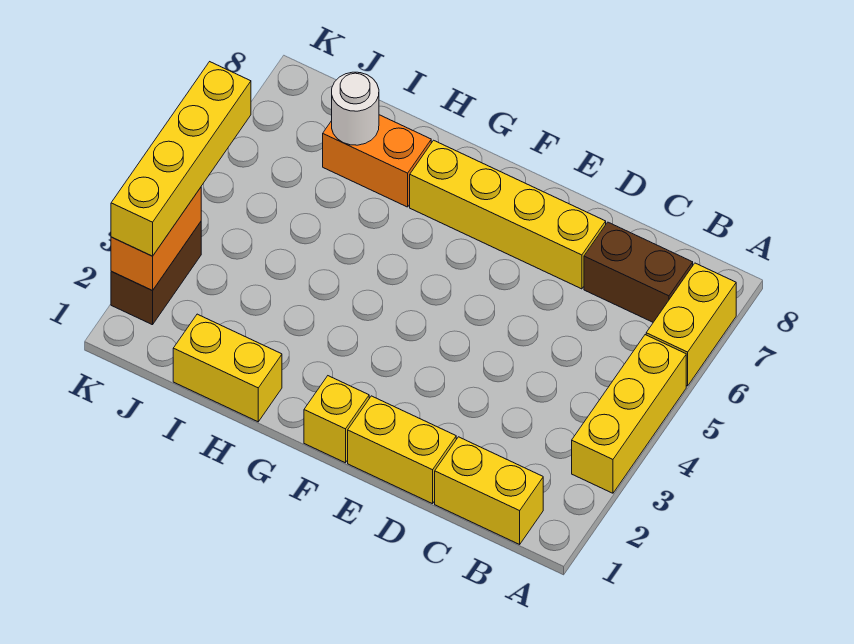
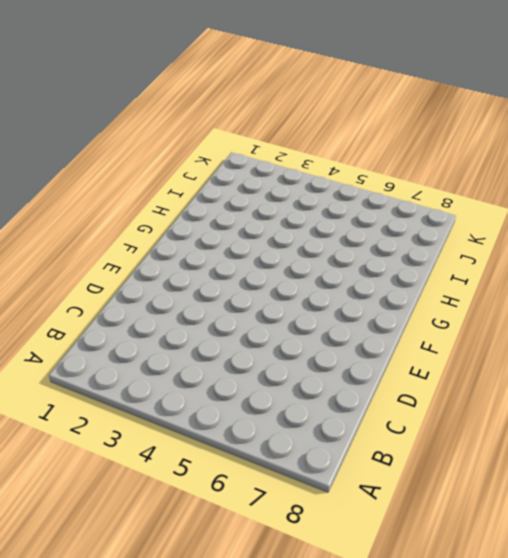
none -> yellow 1x3 brick [572,335,686,493]
none -> yellow 1x2 brick [646,263,736,386]
none -> yellow 1x2 brick [435,437,543,544]

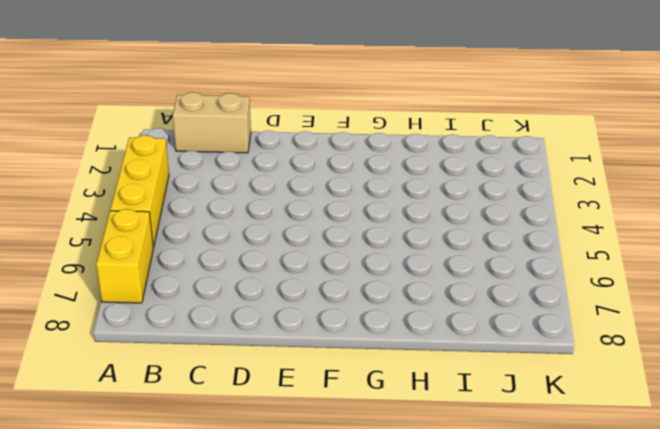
tan 1x2 brick [173,92,251,153] -> yellow 1x2 brick [435,437,543,544]
none -> brown 1x2 brick [584,222,693,322]
none -> yellow 1x2 brick [348,396,456,504]
none -> yellow 1x4 brick [410,140,606,289]

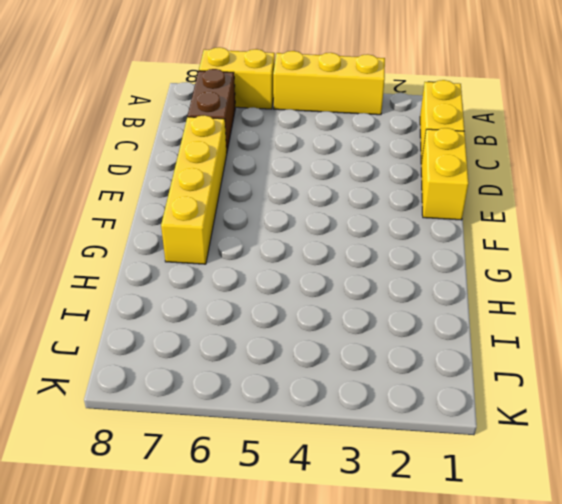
none -> yellow 1x1 brick [304,376,369,463]
none -> yellow 1x2 brick [173,314,282,422]
none -> orange 1x2 brick [323,115,431,207]

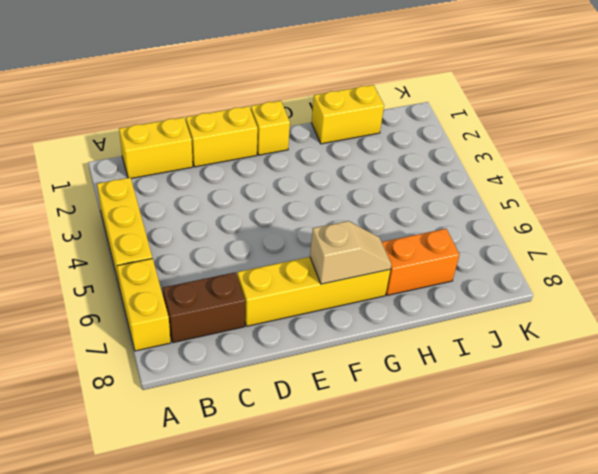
tan 1x2 slope [310,221,391,284] -> none
none -> brown 1x2 brick [111,222,201,325]
none -> white 1x1 round brick [332,72,379,145]
none -> orange 1x2 brick [111,188,201,291]

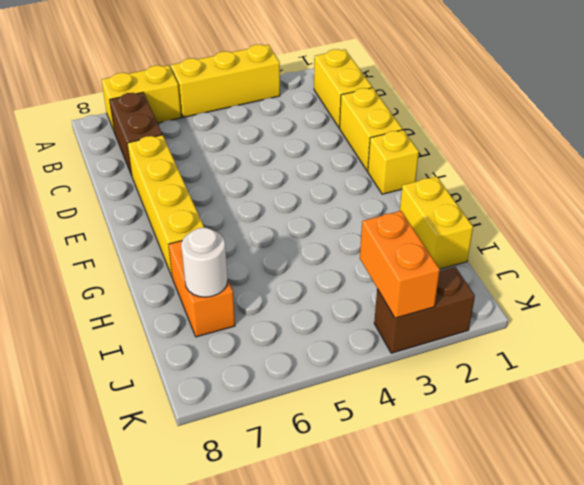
orange 1x2 brick [360,211,440,318] -> orange 1x2 brick turned to [111,188,201,291]
none -> yellow 1x4 brick [111,62,251,256]

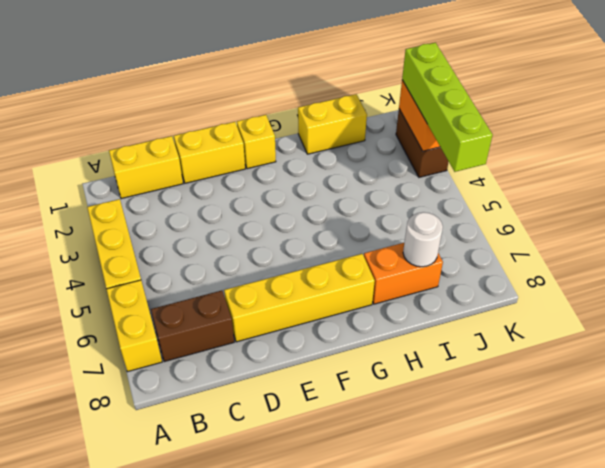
lime 1x4 brick [402,43,492,172] -> yellow 1x4 brick [111,62,251,256]

